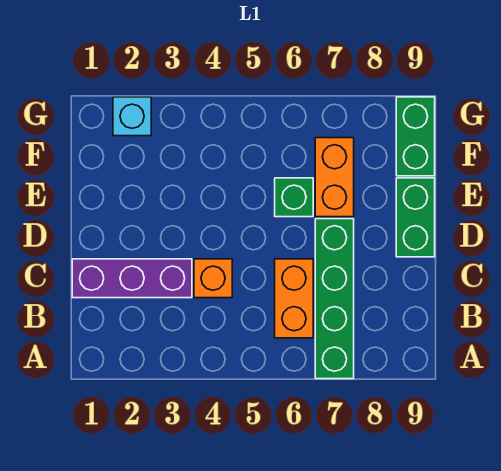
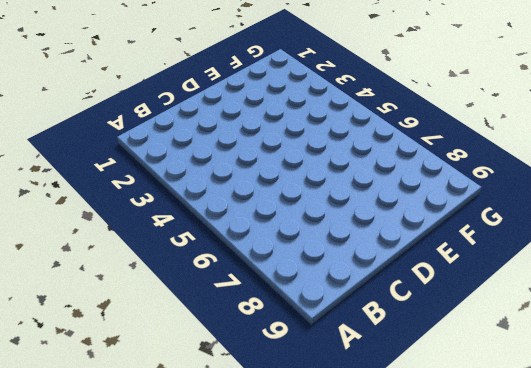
none -> green 1x4 brick [315,219,354,379]
none -> orange 1x2 brick [275,259,313,338]

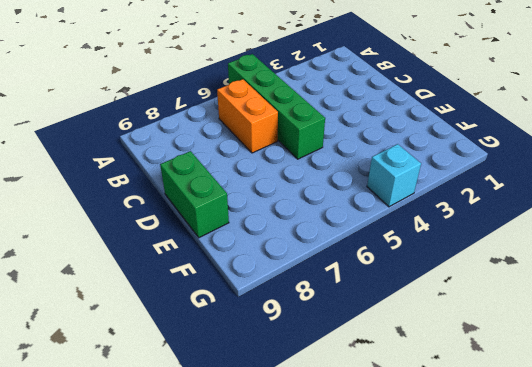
green 1x4 brick [228,54,325,159] -> green 1x4 brick moved to [315,219,354,379]
cyan 1x1 brick [367,144,421,207] -> cyan 1x1 brick moved to [113,97,151,136]
none -> purple 1x3 brick [72,259,192,298]
none -> orange 1x1 brick [194,259,232,298]

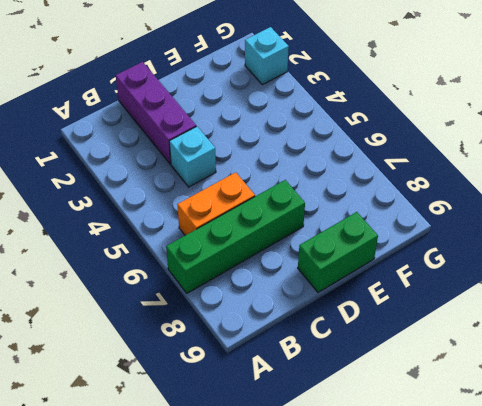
cyan 1x1 brick [169,126,216,187] -> orange 1x1 brick [194,259,232,298]
none -> green 1x1 brick [275,178,313,217]
none -> orange 1x2 brick [315,138,354,217]

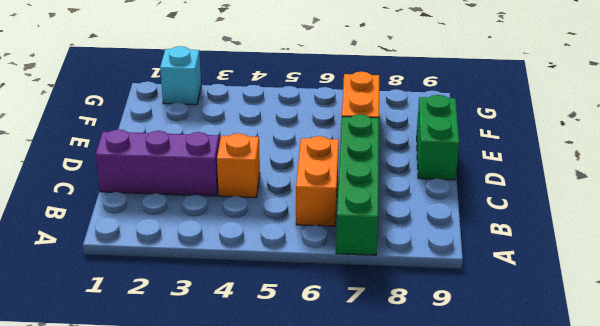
none -> green 1x1 brick [275,178,313,217]
none -> green 1x2 brick [396,97,435,176]

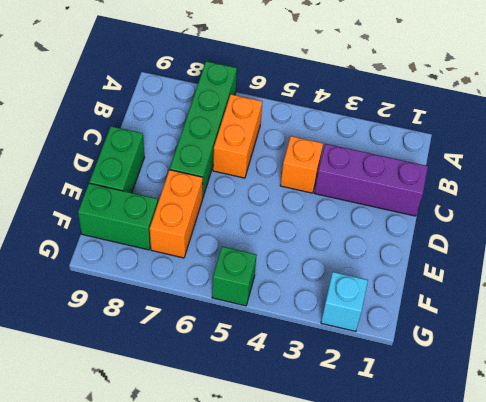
green 1x2 brick [78,183,158,250] -> green 1x2 brick turned to [396,97,435,176]
green 1x1 brick [212,247,257,306] -> green 1x1 brick moved to [275,178,313,217]

